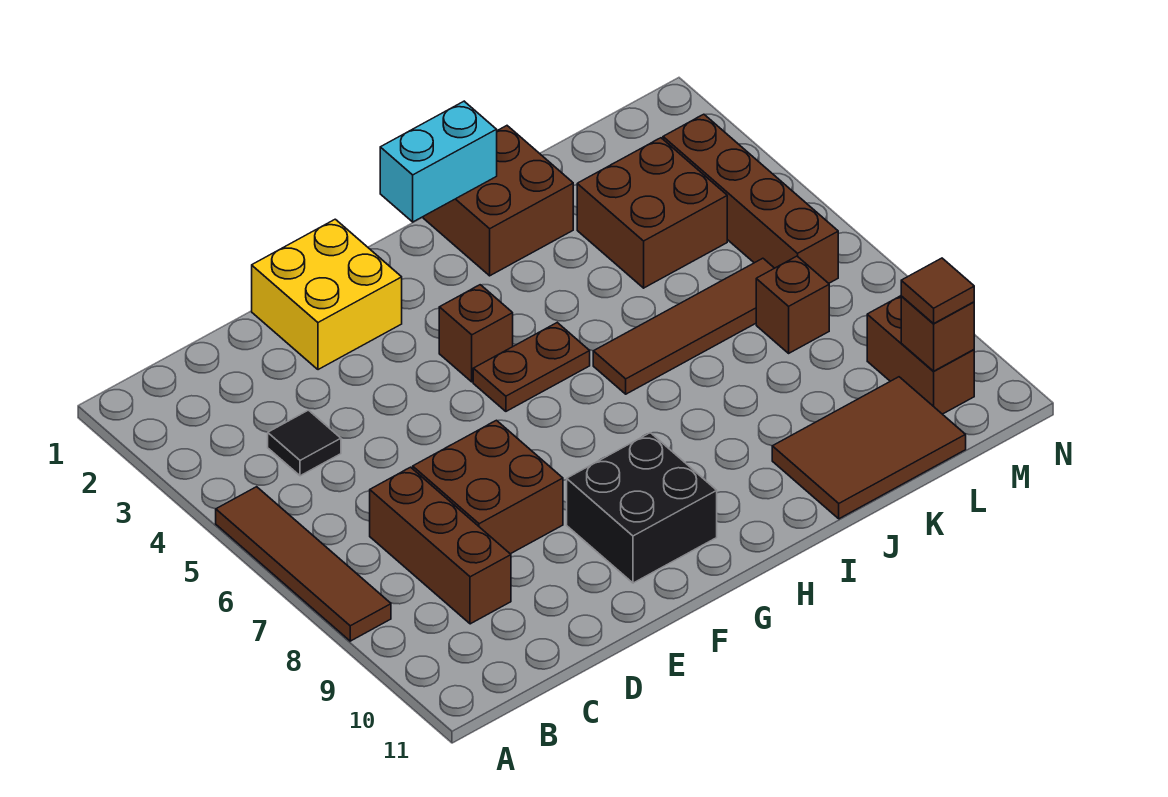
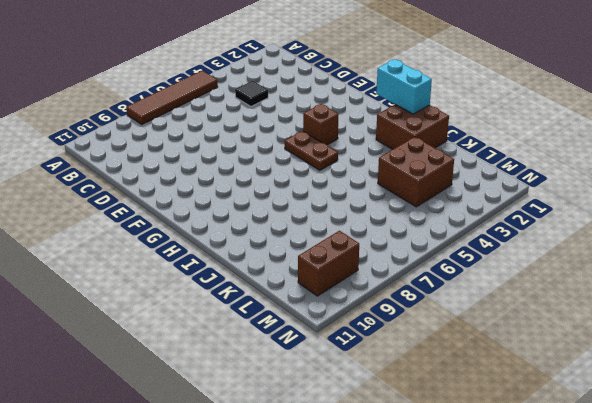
none -> brown 1x3 brick [370,467,511,624]
none -> brown 2x2 brick [413,420,563,554]
none -> yellow 2x2 brick [252,219,402,370]

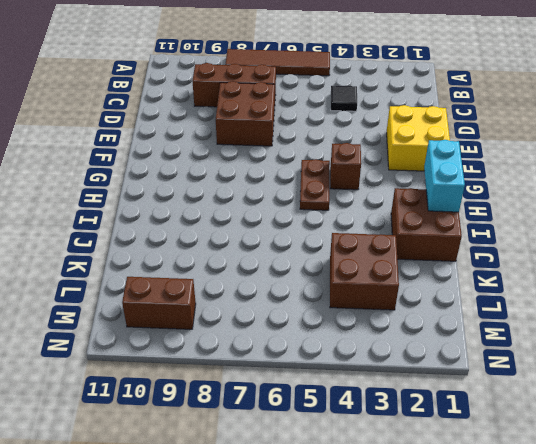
none -> black 2x2 brick [567,433,717,583]
none -> brown 1x4 tile [593,258,774,394]
none -> brown 2x3 tile [772,377,966,519]

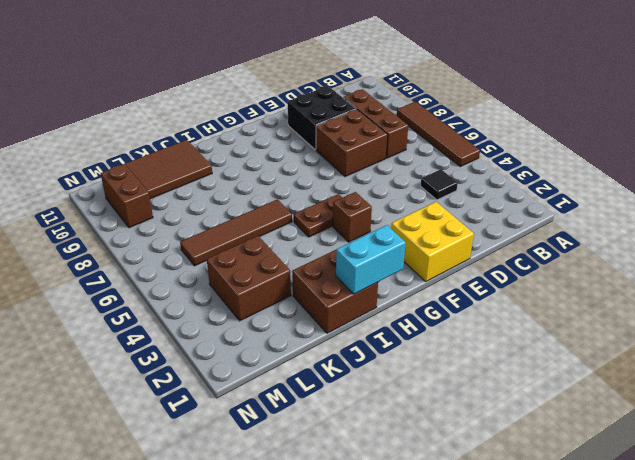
black 2x2 brick [288,86,356,150] -> black 2x2 brick moved to [567,433,717,583]
none -> brown 1x1 brick [756,256,829,353]
none -> brown 1x4 brick [663,114,838,283]
none -> brown 1x1 brick [901,296,974,371]

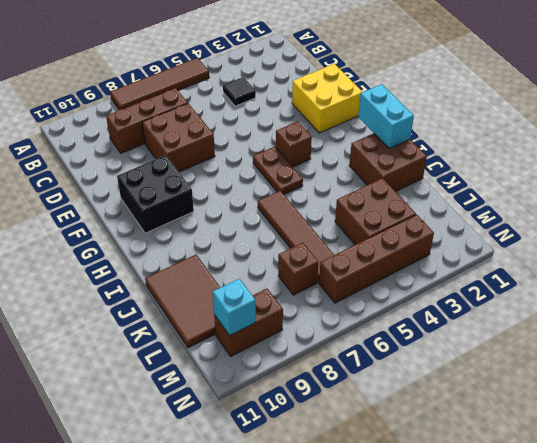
cyan 1x1 brick [213,279,256,336] -> brown 1x1 brick [901,296,974,371]
none -> brown 1x1 tile [901,258,974,323]

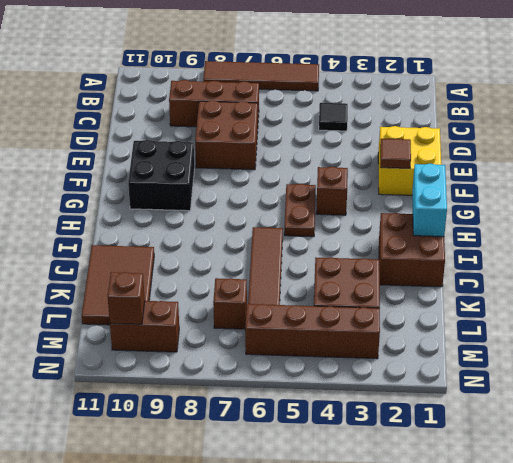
brown 1x1 tile [380,139,411,168] -> brown 1x1 tile moved to [901,258,974,323]

